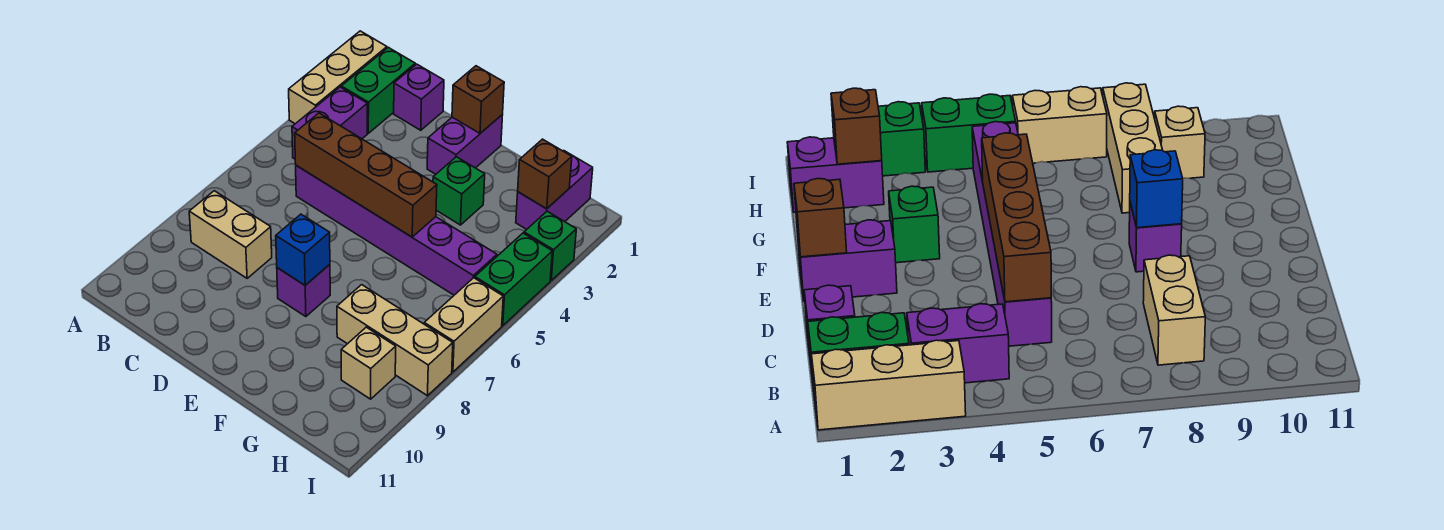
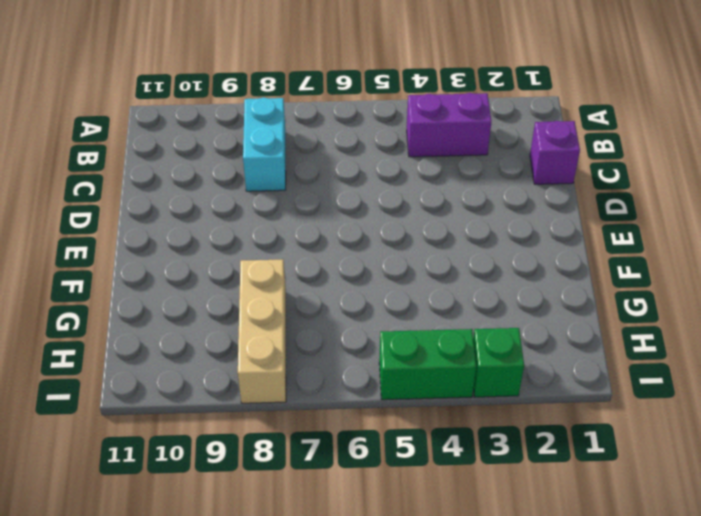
cyan 1x2 brick [243,97,286,191] -> tan 1x2 brick [189,191,272,278]
none -> tan 1x3 brick [289,31,387,124]
none -> green 1x2 brick [341,47,415,133]
none -> purple 1x6 brick [296,166,497,295]

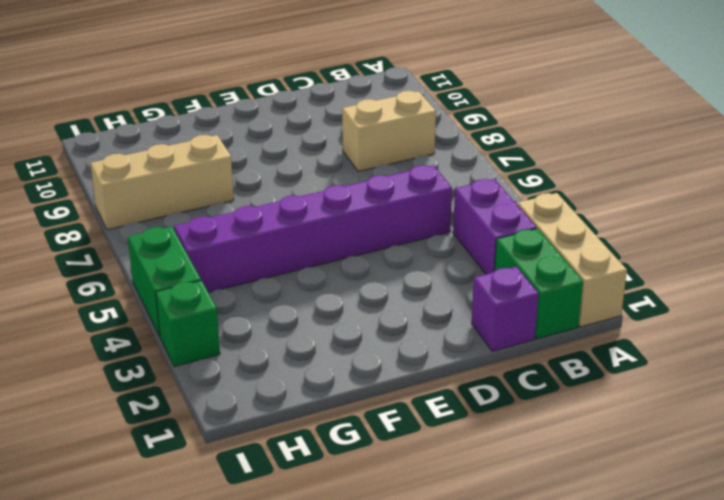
none -> purple 1x2 brick [427,114,503,174]
none -> purple 1x1 brick [277,264,330,317]
none -> green 1x1 brick [433,157,485,225]

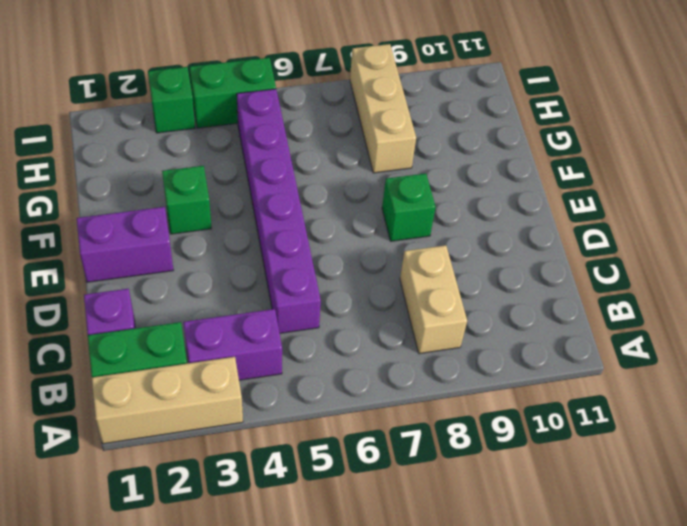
green 1x1 brick [382,173,436,241] -> purple 1x1 brick [277,264,330,317]
none -> purple 1x2 brick [516,151,593,229]
none -> tan 1x1 brick [341,327,396,399]
none -> tan 1x2 brick [424,278,503,372]

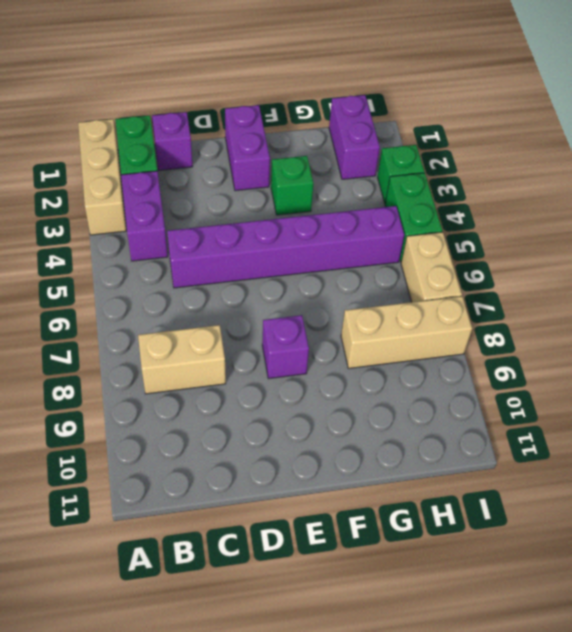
none -> tan 1x1 brick [341,327,396,399]
none -> brown 1x4 brick [295,113,437,237]
none -> brown 1x1 brick [452,66,504,133]

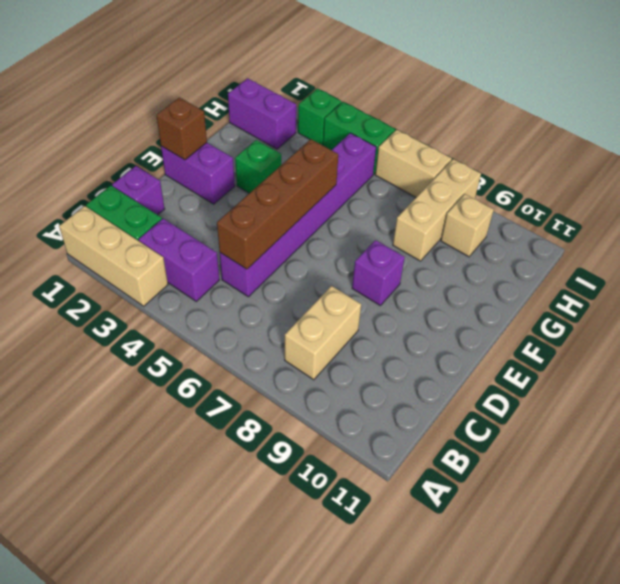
none -> blue 1x1 brick [276,214,330,285]
none -> brown 1x1 brick [518,139,572,209]

